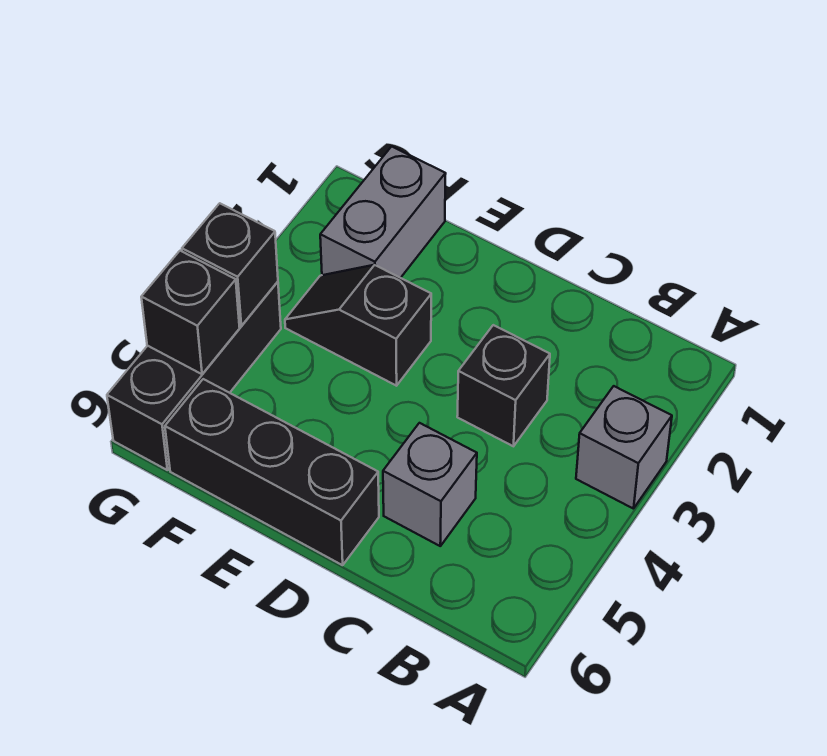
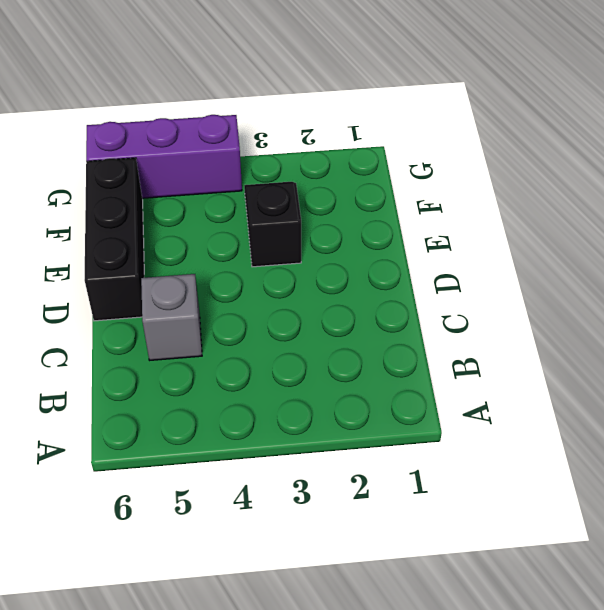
purple 1x3 brick [86,115,242,198] -> black 1x3 brick [107,282,281,470]
none -> grey 1x1 brick [576,386,672,509]
none -> black 1x1 brick [457,325,550,446]

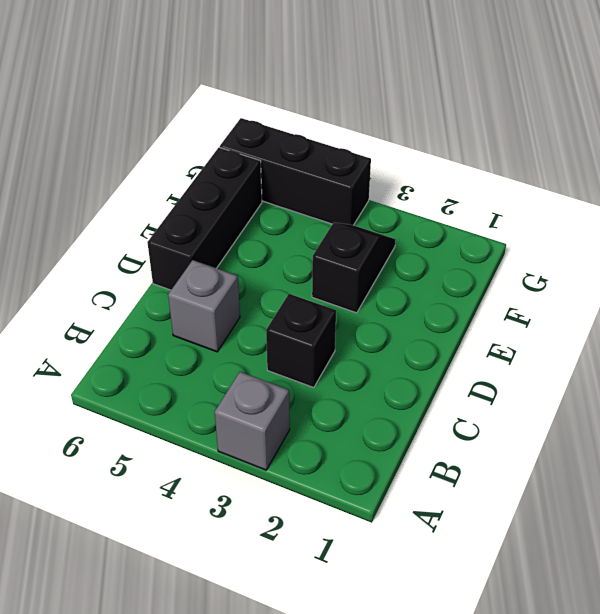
none -> grey 1x2 brick [320,146,446,278]
none -> black 1x1 brick [182,203,278,326]

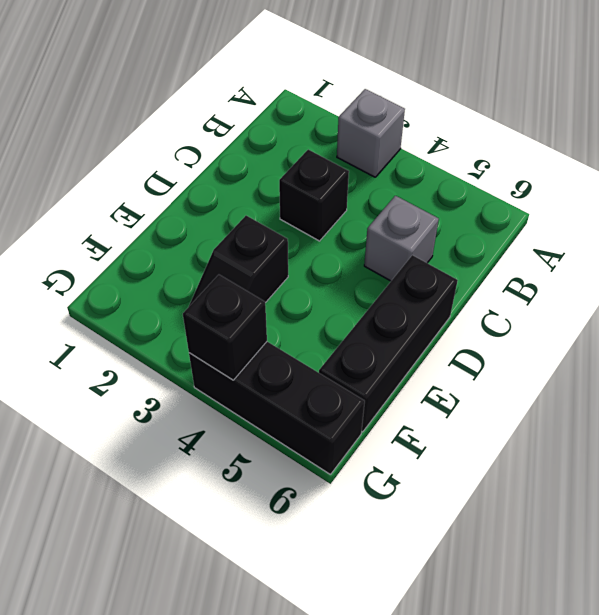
none -> grey 1x2 brick [320,146,446,278]
none -> black 1x1 brick [141,251,240,374]

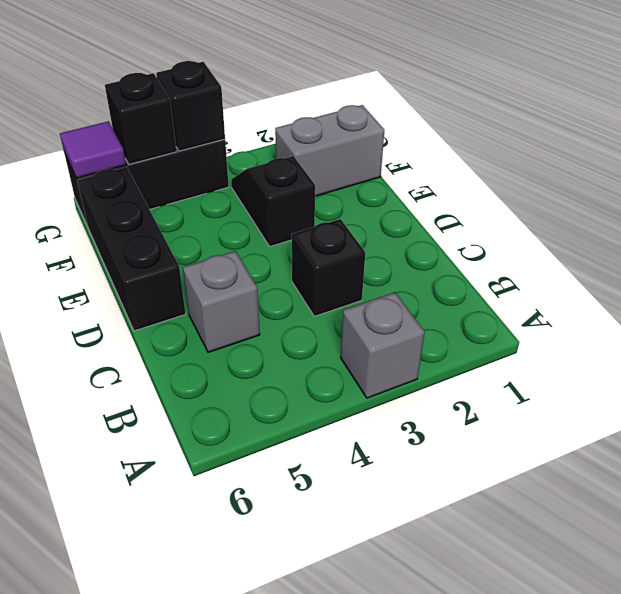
purple 1x1 tile [60,121,126,178] -> none

